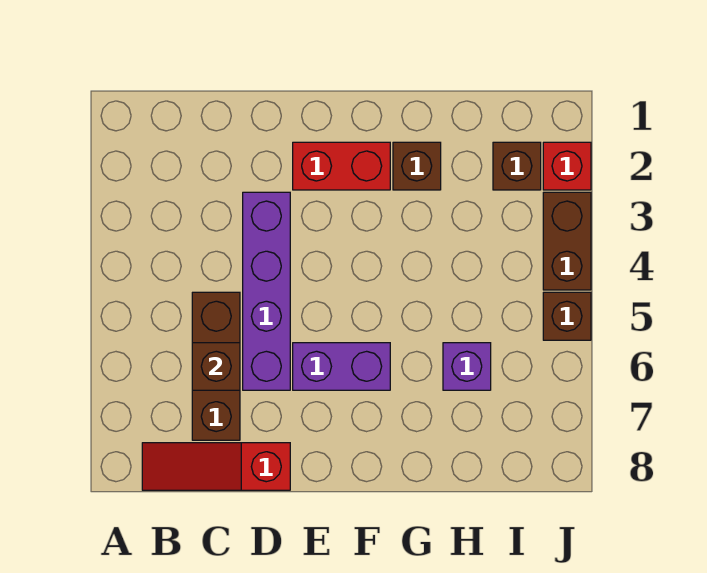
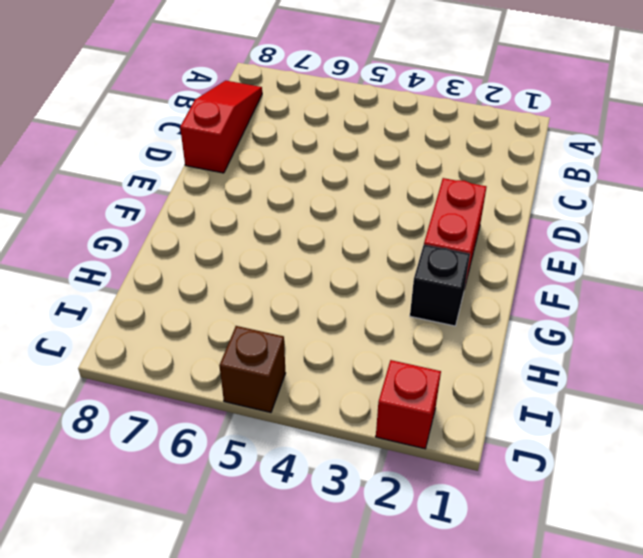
black 1x1 brick [410,245,470,326] -> brown 1x1 brick [393,142,441,190]
none -> brown 1x3 brick [192,292,240,440]
none -> purple 1x4 brick [243,192,290,390]
none -> purple 1x2 brick [293,343,390,390]

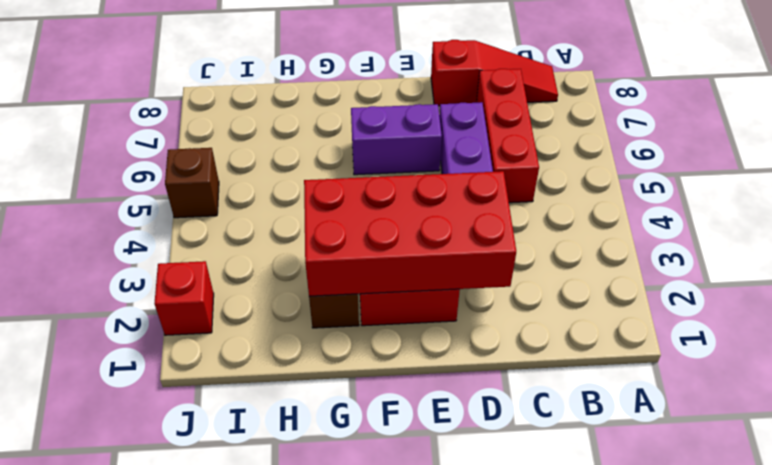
red 1x3 brick [477,69,539,203] -> brown 1x3 brick [192,292,240,440]
red 2x4 brick [304,171,516,296] -> none
none -> purple 1x1 brick [443,343,491,390]
none -> brown 1x1 brick [493,142,541,190]
none -> brown 1x2 brick [543,192,591,290]

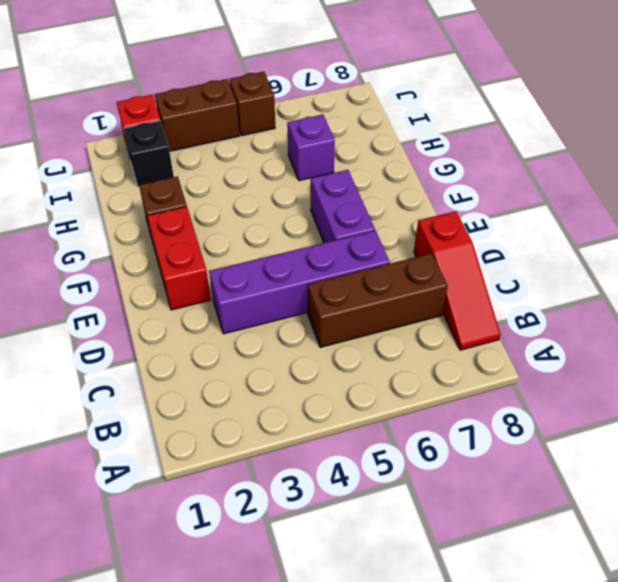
black 1x1 brick [124,121,174,187] -> brown 1x1 brick [493,142,541,190]
none -> brown 1x1 brick [192,343,240,390]

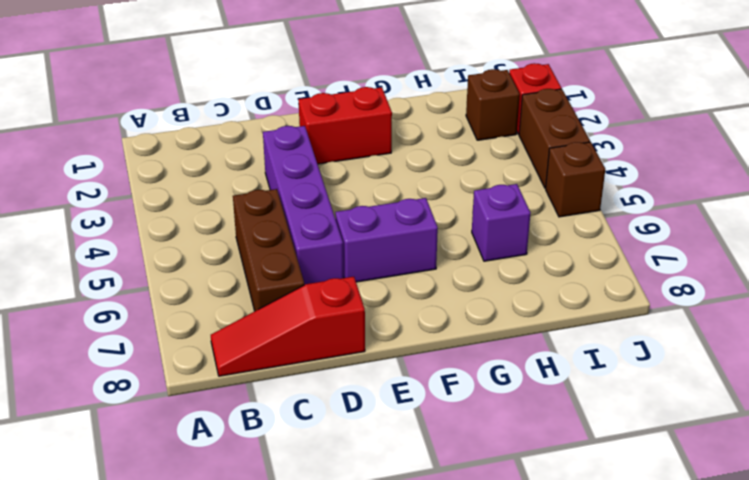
none -> brown 1x1 brick [393,142,441,190]
none -> brown 1x1 brick [192,343,240,390]

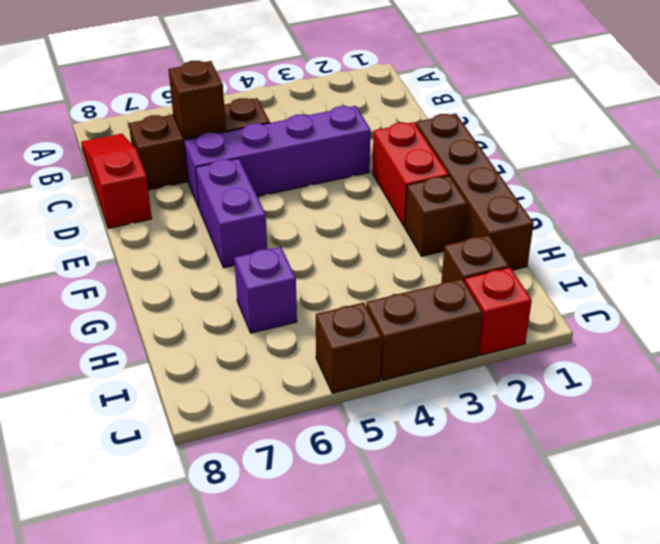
brown 1x4 brick [416,114,534,270] -> none

